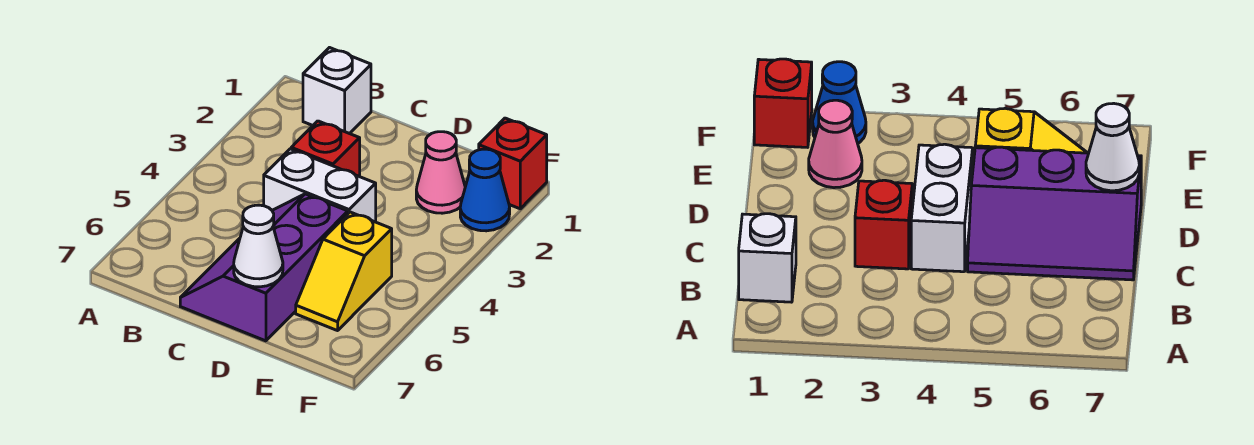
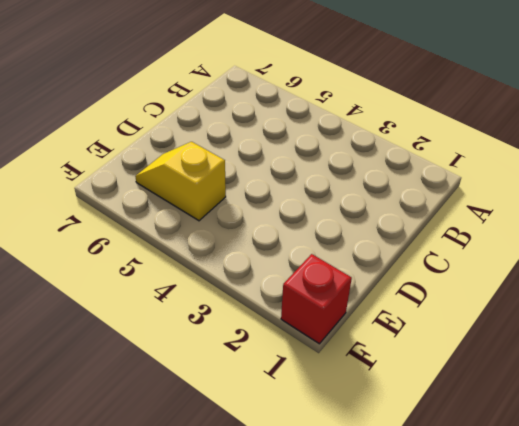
none -> white 1x1 brick [303,48,371,134]
none -> red 1x1 brick [291,121,360,177]

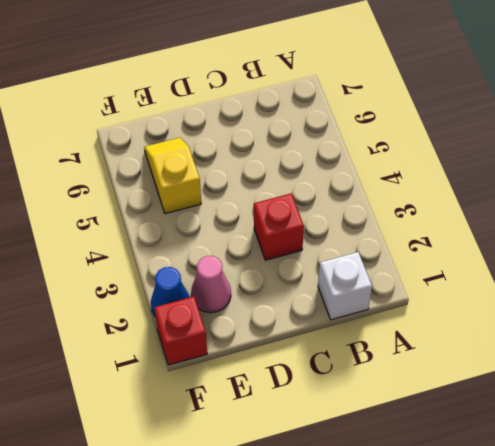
none -> white 1x2 brick [264,149,376,222]
none -> purple 2x3 slope [180,194,348,341]

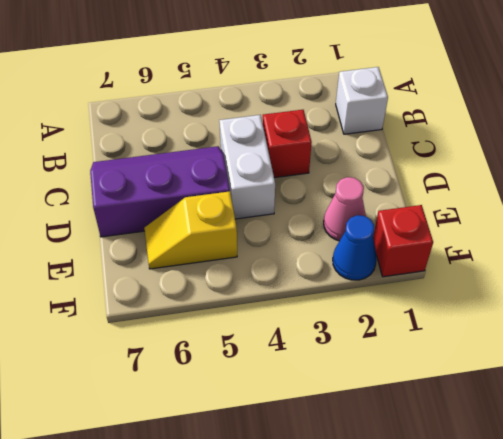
none -> white 1x1 cone [234,205,283,287]

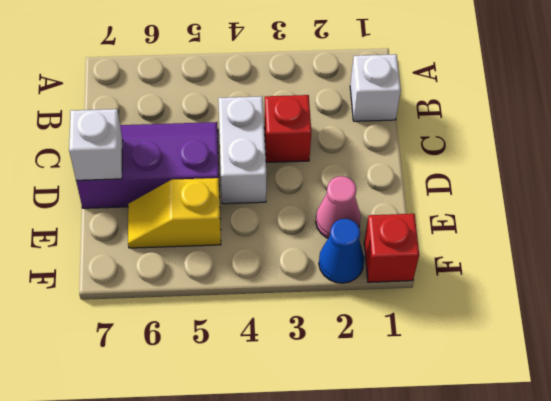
white 1x1 brick [69,109,123,180] -> white 1x1 cone [234,205,283,287]

